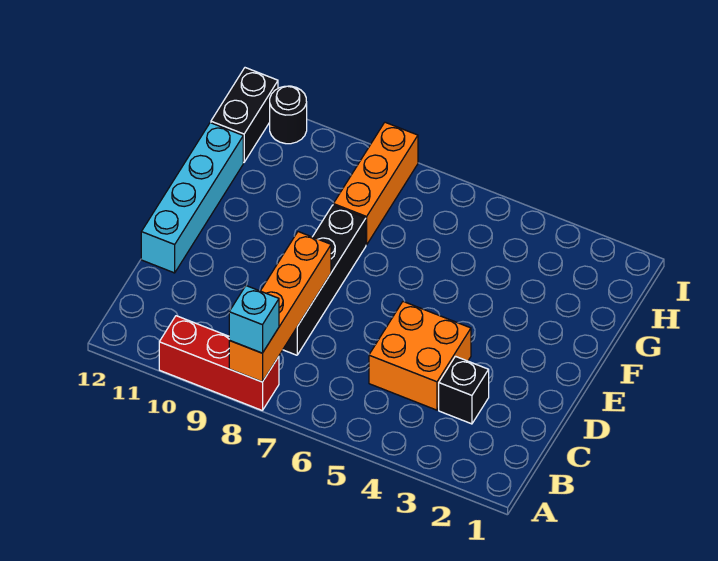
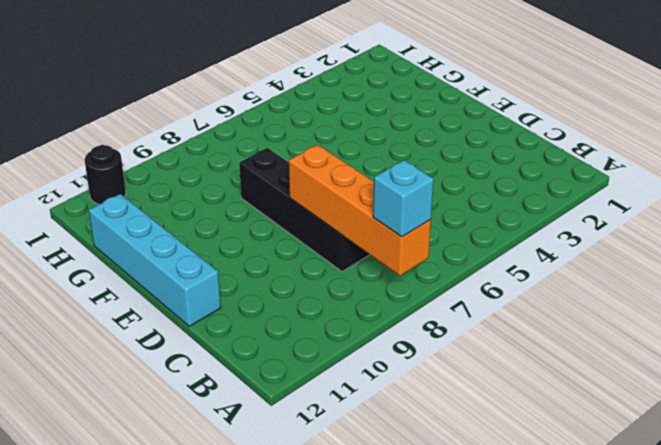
none -> red 1x3 brick [159,316,279,411]
none -> black 1x1 brick [439,356,489,424]

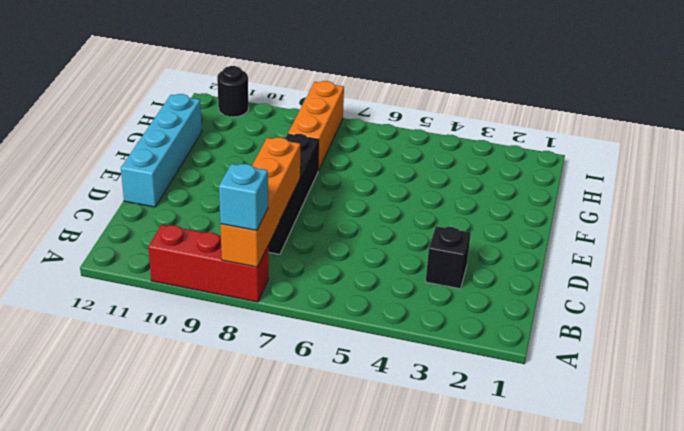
none -> orange 2x2 brick [369,302,471,410]
none -> black 1x2 brick [211,68,278,162]

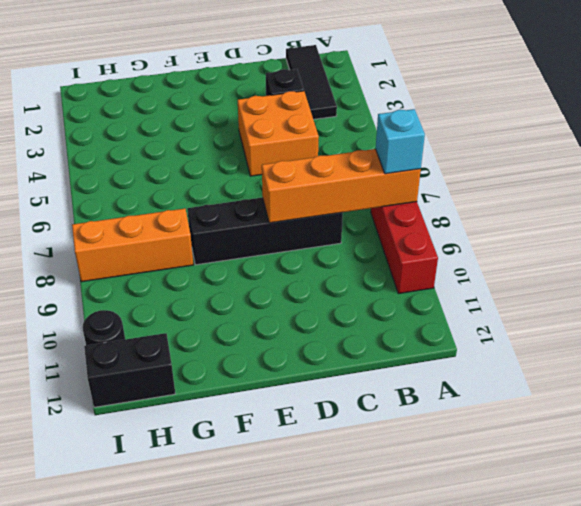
black 1x3 tile [286,45,337,119] -> none
none -> cyan 1x4 brick [141,123,243,273]

